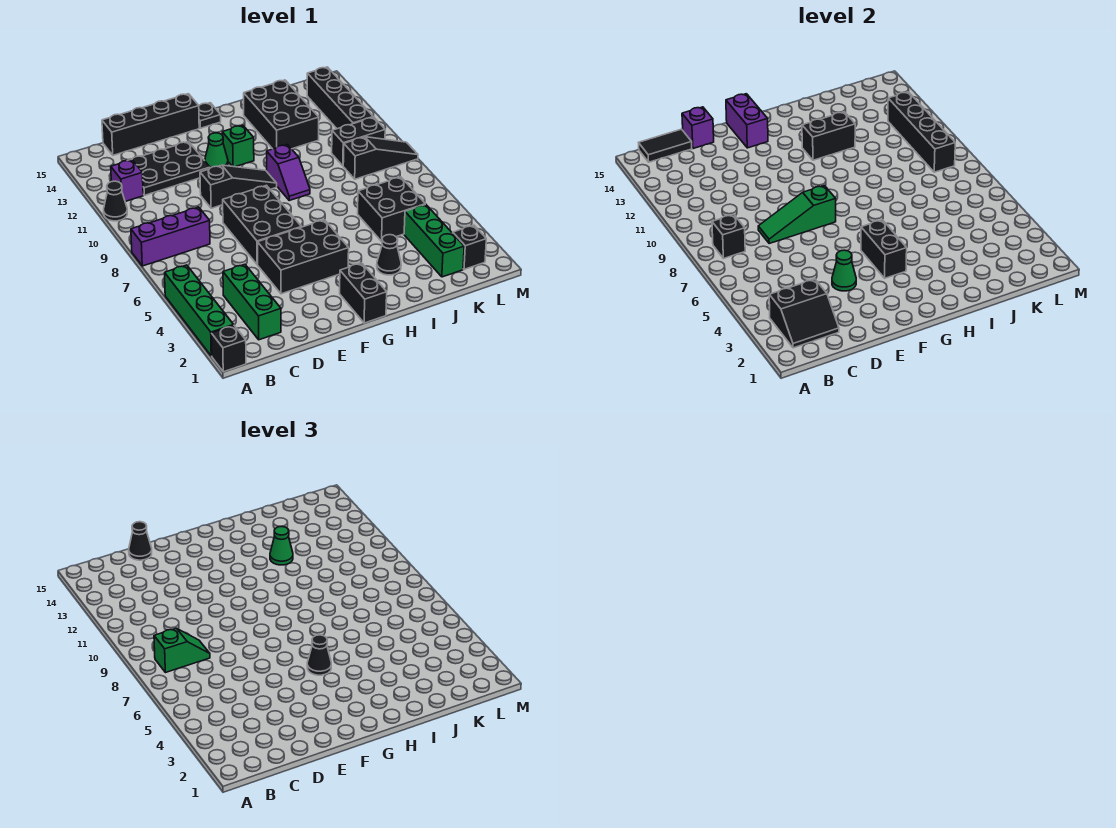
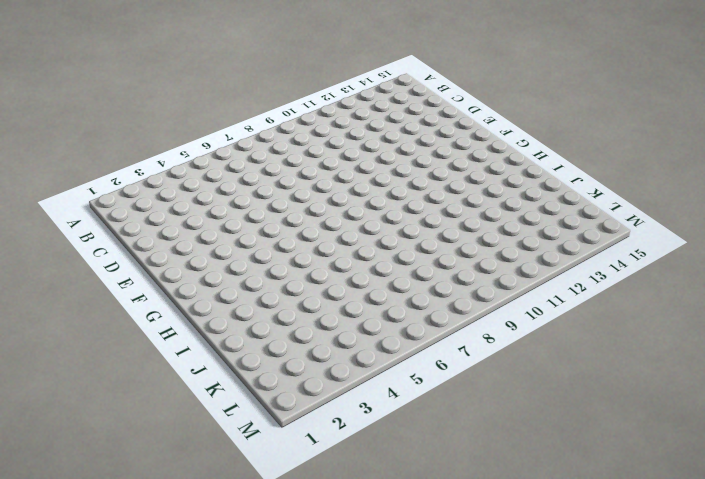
none -> black 1x1 brick [211,325,246,372]
none -> green 1x4 brick [165,265,233,356]
none -> purple 1x3 brick [131,207,210,266]
none -> black 1x1 cone [104,181,127,221]

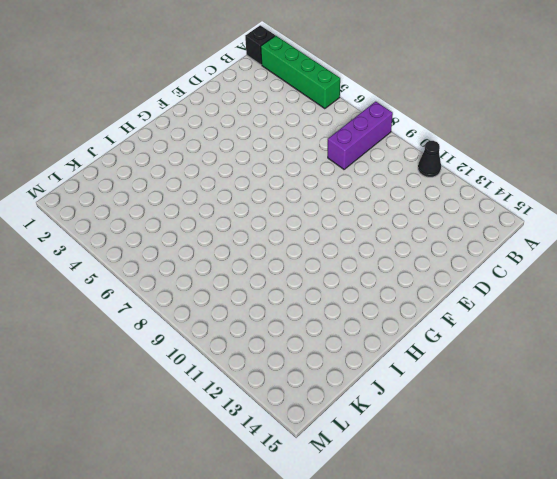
none -> purple 1x1 brick [111,160,143,202]
none -> green 1x3 brick [223,265,281,340]
none -> black 2x3 plate [128,142,210,195]
none -> black 1x4 brick [102,94,199,155]

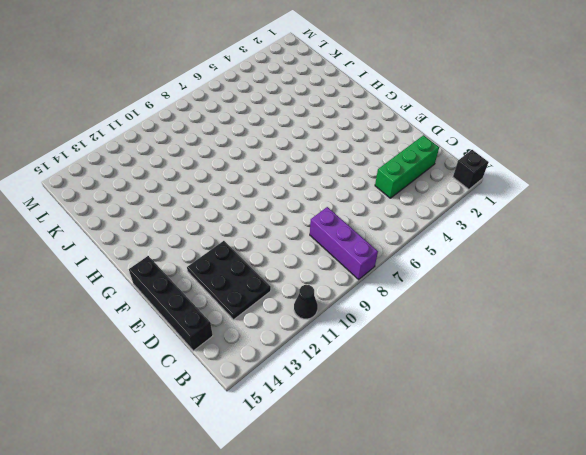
none -> green 1x4 brick [165,265,233,356]
none -> purple 1x1 brick [111,160,143,202]
none -> black 2x3 brick [258,220,349,294]
none -> black 2x3 brick [223,185,301,265]

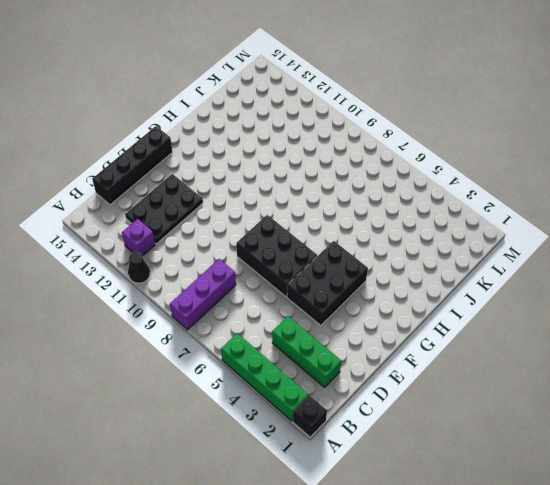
none -> black 1x3 slope [200,165,277,208]
none -> green 1x1 cone [205,133,228,168]
none -> black 1x2 brick [340,263,387,323]
none -> green 1x1 brick [222,125,254,167]

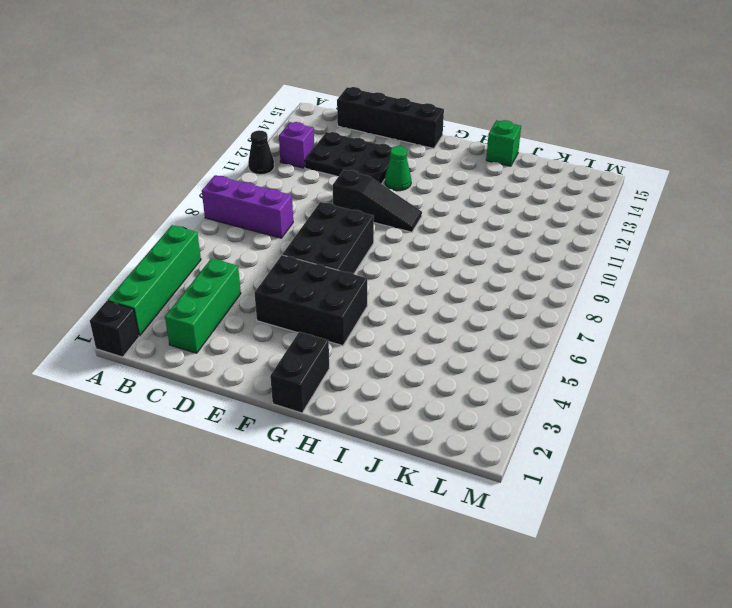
green 1x1 brick [486,120,521,166] -> green 1x1 brick moved to [222,125,254,167]
none -> black 1x1 plate [199,103,221,128]
none -> purple 1x2 slope [267,145,310,200]
none -> black 1x1 cone [377,235,401,275]
none -> black 2x3 brick [244,80,319,149]

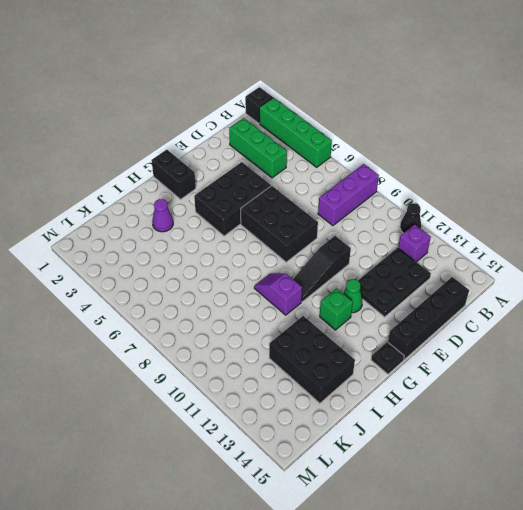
purple 1x1 cone [152,199,173,232] -> black 1x1 cone [377,235,401,275]
none -> black 2x2 brick [358,177,425,241]
none -> green 1x3 brick [404,204,464,277]
none -> black 1x3 slope [343,137,418,179]
none -> black 1x2 brick [332,117,385,166]

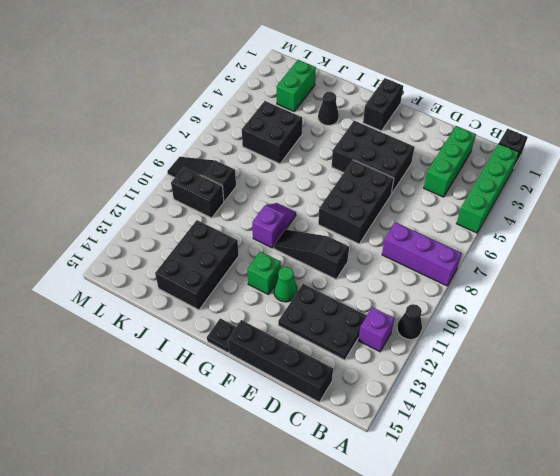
green 1x2 brick [277,60,316,111] -> green 1x3 brick [404,204,464,277]
none -> black 1x1 brick [453,225,486,269]
none -> black 1x4 brick [307,67,373,129]
none -> black 2x2 slope [769,279,839,348]
none -> black 1x1 brick [712,215,745,259]

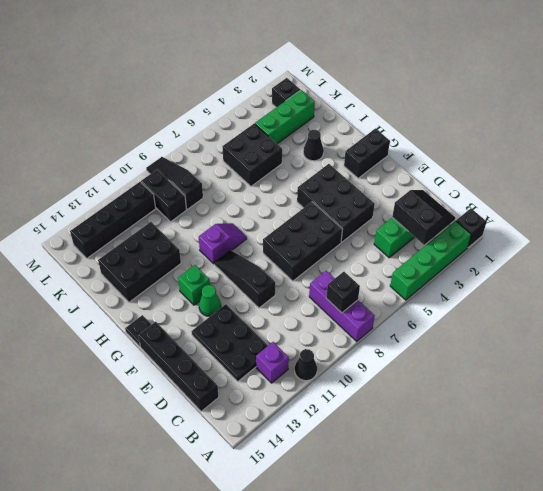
none -> black 1x2 tile [639,129,692,162]
none -> green 1x3 slope [758,185,836,243]
none -> purple 1x1 brick [682,107,714,149]
none -> green 1x1 cone [832,250,856,291]

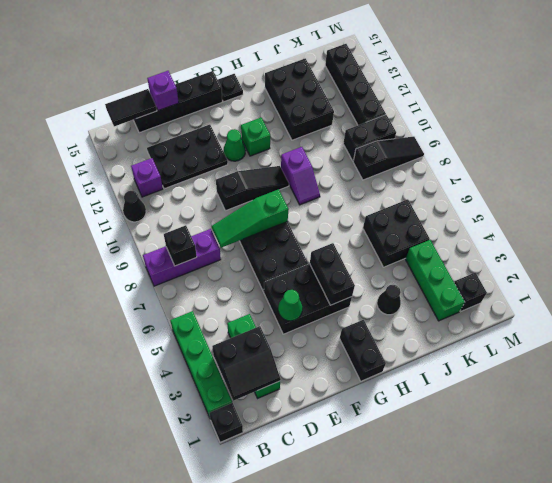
none -> purple 1x2 brick [726,94,768,148]
none -> black 1x2 brick [802,112,855,160]
none -> black 1x4 brick [888,92,955,172]
none -> green 1x2 slope [154,628,210,673]

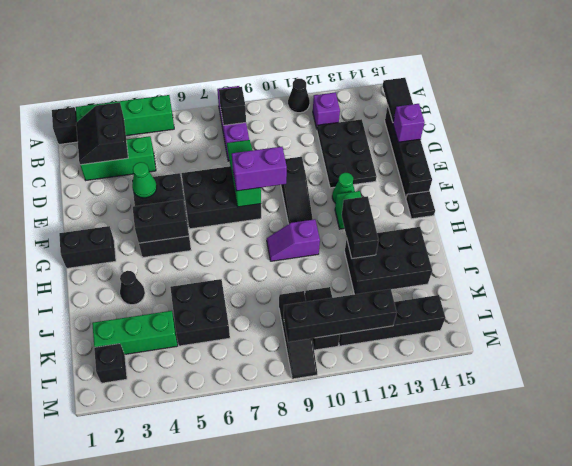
purple 1x2 brick [232,147,287,191] -> purple 1x2 brick moved to [726,94,768,148]
none -> green 1x2 slope [154,628,210,673]
none -> black 1x1 cone [129,522,152,560]
none -> black 1x1 cone [307,635,331,675]
none -> green 1x1 cone [270,526,293,565]

